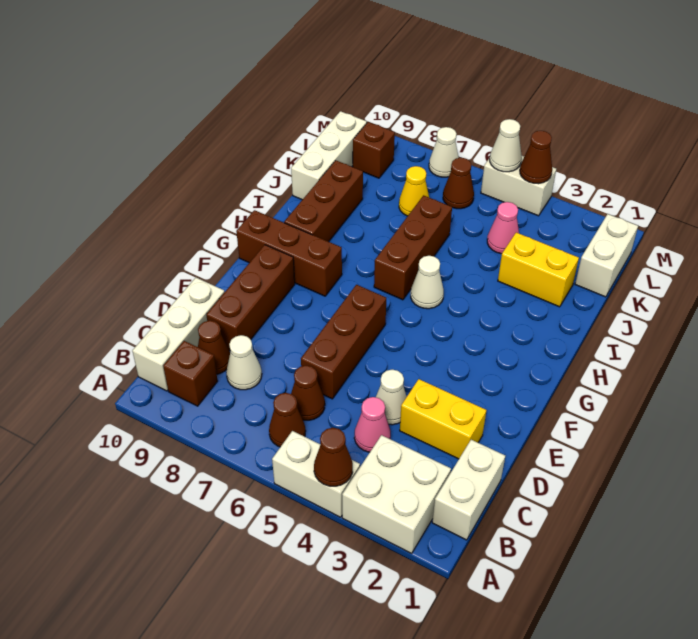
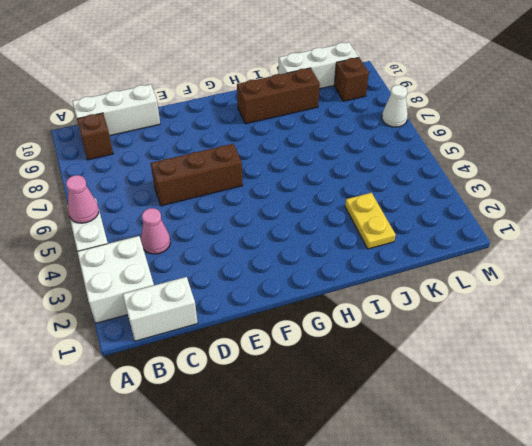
pink 1x1 cone [66,175,99,223] -> pink 1x1 cone moved to [487,202,519,254]
yellow 1x2 plate [345,193,395,249] -> yellow 1x2 brick [498,233,579,307]
none -> brown 1x1 cone [269,393,306,447]
none -> brown 1x1 cone [291,366,325,420]
none -> white 1x1 cone [226,335,262,390]
none -> brown 1x1 cone [198,321,230,374]

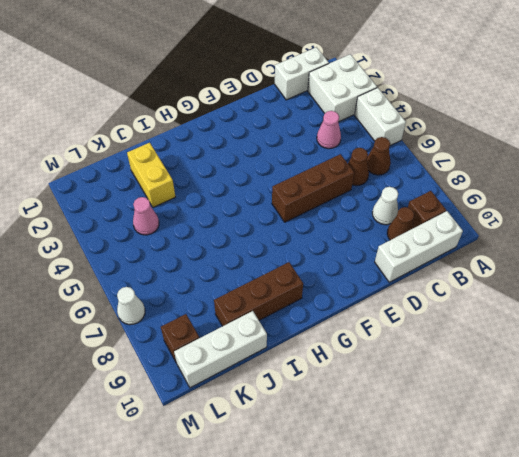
none -> yellow 1x2 brick [400,379,487,459]
none -> white 1x1 cone [376,370,407,425]
none -> brown 1x3 brick [206,245,295,350]
none -> brown 1x3 brick [236,210,342,296]

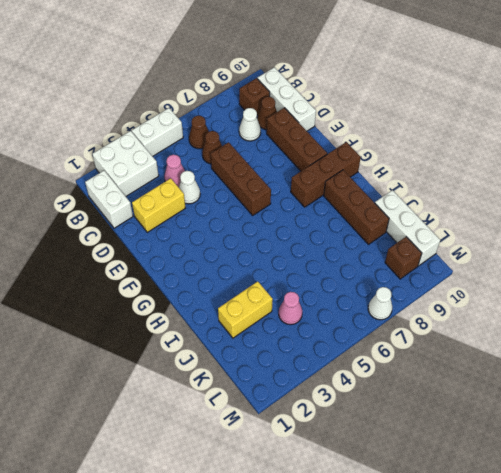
none -> white 1x1 cone [411,256,444,309]
none -> brown 1x3 brick [374,195,452,300]
none -> white 1x2 brick [575,214,638,297]
none -> yellow 1x1 cone [399,166,429,216]

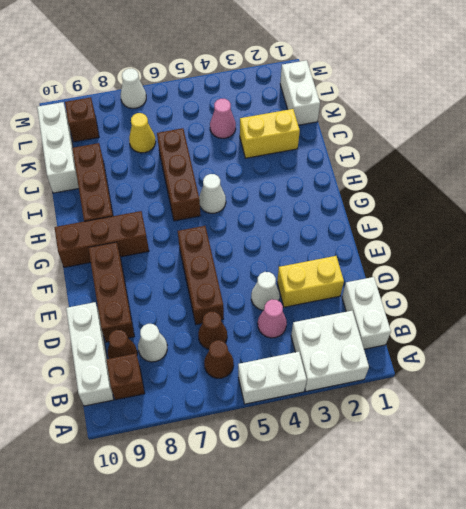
none -> brown 1x1 cone [443,158,474,209]
none -> white 1x2 brick [481,156,556,216]
none -> brown 1x1 cone [314,428,353,486]
none -> brown 1x1 cone [520,131,552,184]

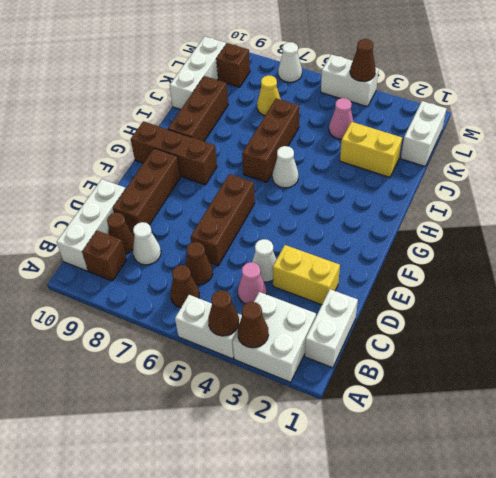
brown 1x1 cone [238,302,269,348] -> brown 1x1 cone moved to [443,158,474,209]
none -> white 1x1 cone [490,119,522,172]

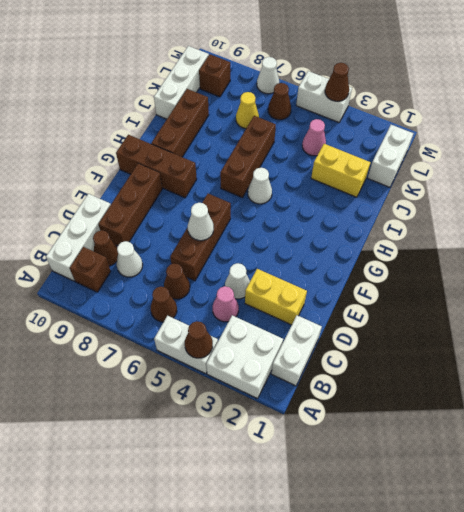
white 1x1 cone [188,203,214,241] -> white 1x1 cone moved to [490,119,522,172]

